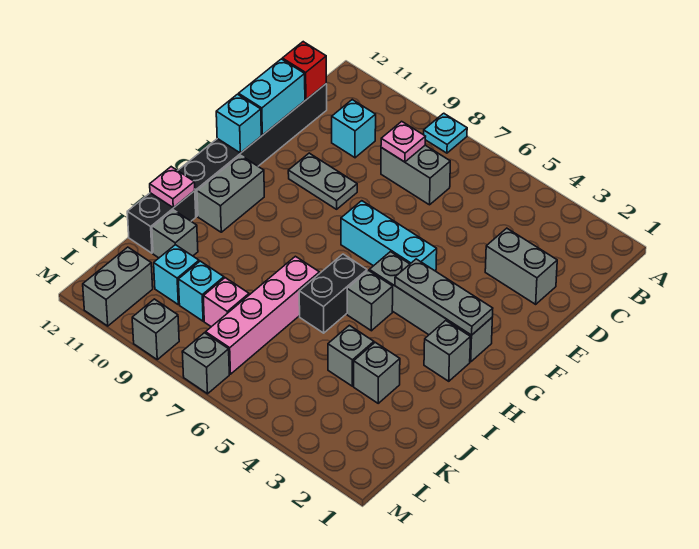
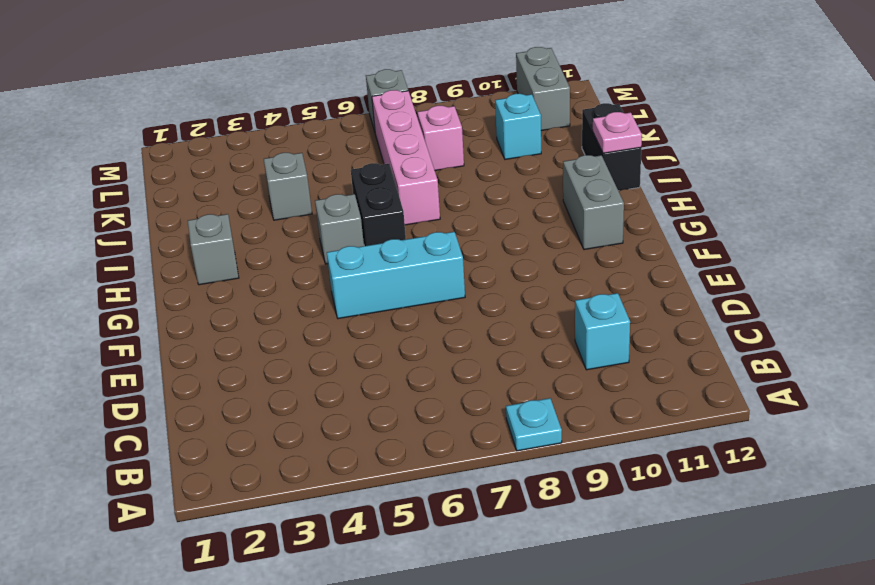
none -> grey 1x2 brick [381,145,450,205]
none -> black 1x6 brick [178,84,327,216]
none -> grey 1x2 brick [485,228,557,304]

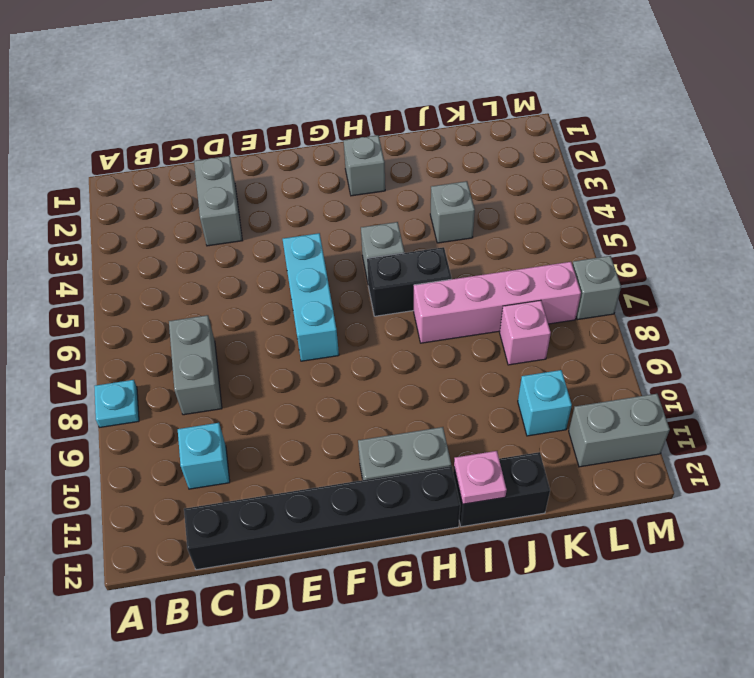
none -> grey 1x2 plate [288,153,357,209]
none -> grey 1x4 brick [369,252,492,362]
none -> grey 1x1 brick [354,342,400,403]

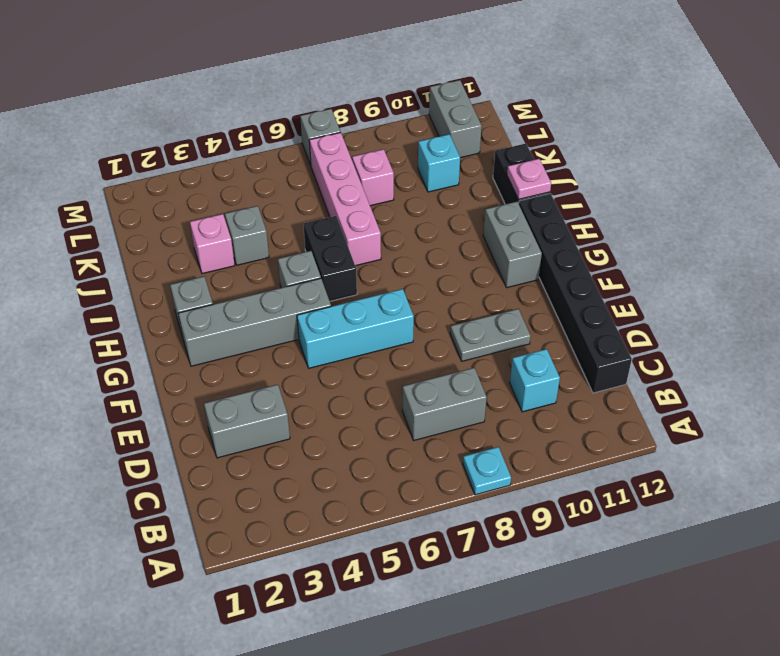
pink 1x1 brick [190,214,235,274] -> grey 1x1 brick [354,342,400,403]
none -> grey 1x1 brick [152,210,198,258]
none -> cyan 1x1 brick [178,261,224,321]
none -> grey 1x1 brick [132,299,179,360]

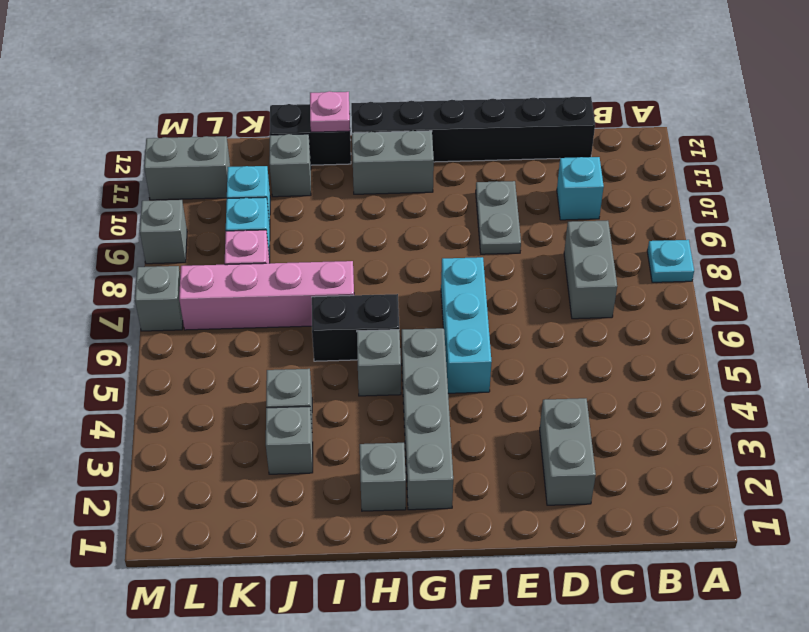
none -> pink 1x1 plate [381,121,426,162]
none -> red 1x1 brick [282,42,326,100]
none -> cyan 1x2 brick [239,59,305,135]

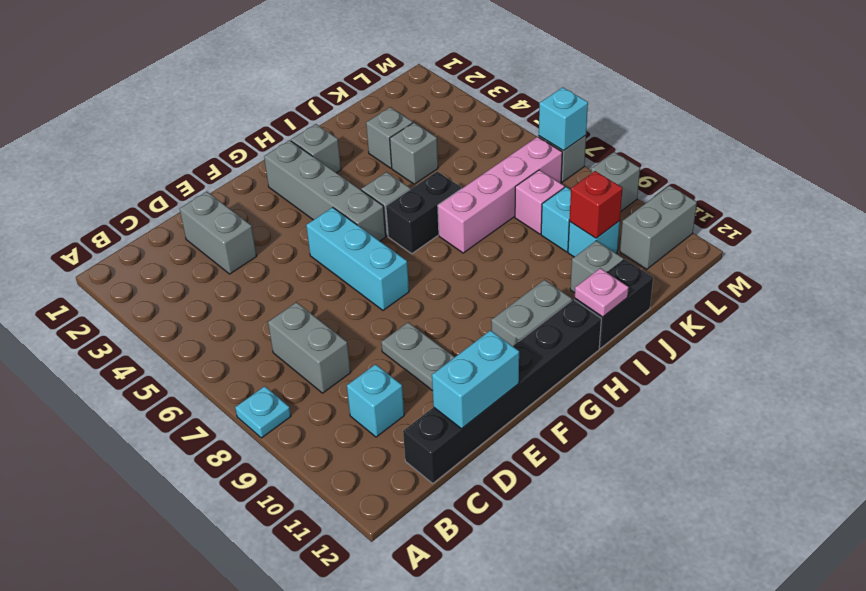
red 1x1 brick [569,171,622,238] -> red 1x1 brick moved to [282,42,326,100]
cyan 1x1 brick [539,87,588,151] -> cyan 1x1 brick moved to [216,94,261,153]
none -> pink 1x1 plate [381,121,426,162]
none -> grey 1x3 plate [395,259,493,335]

